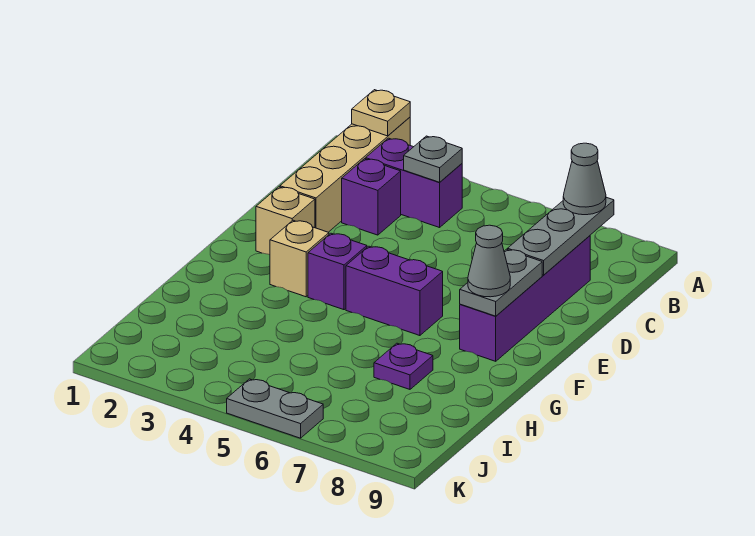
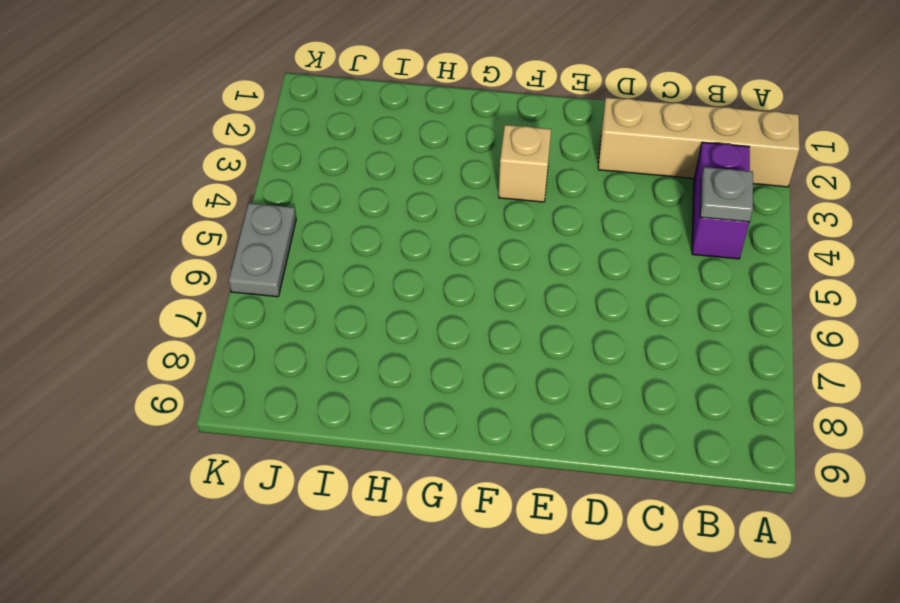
none -> purple 1x1 brick [342,159,401,235]
none -> purple 1x4 brick [460,236,590,361]
none -> tan 1x1 brick [256,187,315,255]

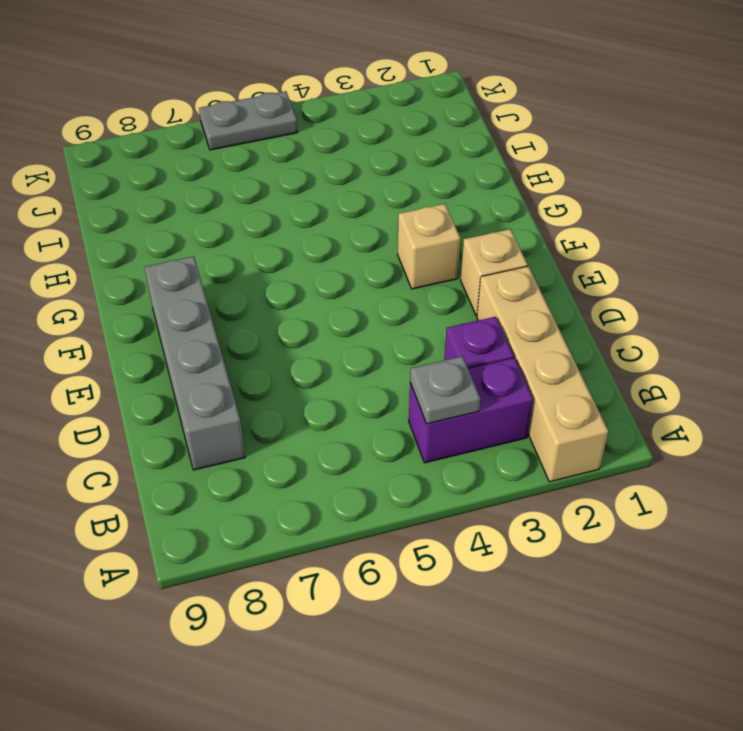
grey 1x4 brick [145,256,245,470] -> purple 1x4 brick [460,236,590,361]
none -> purple 1x1 brick [308,233,367,310]
none -> purple 1x2 brick [346,246,443,336]
none -> purple 1x1 plate [374,343,433,389]

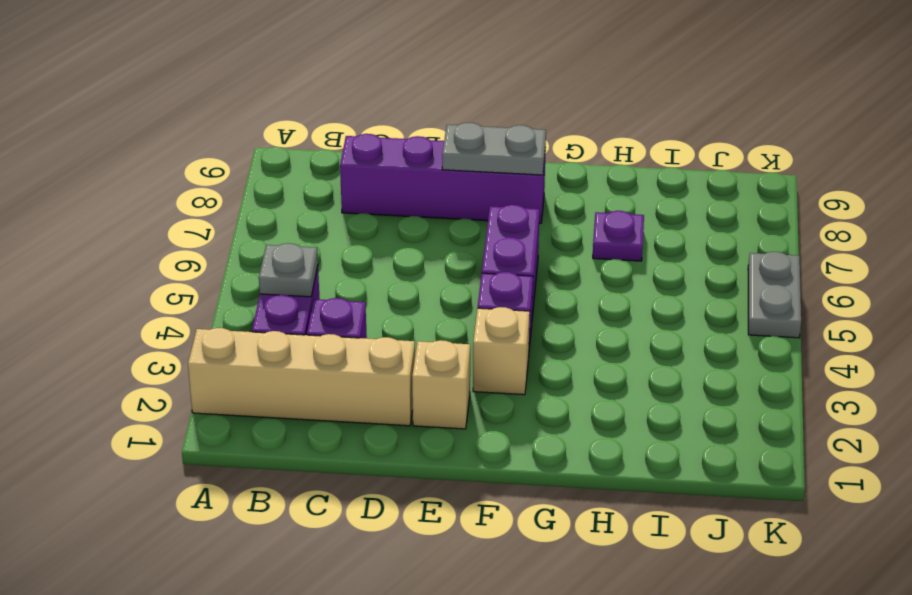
none -> tan 1x1 plate [352,90,410,136]
none -> grey 1x3 plate [507,197,614,275]
none -> grey 1x1 cone [563,143,606,215]

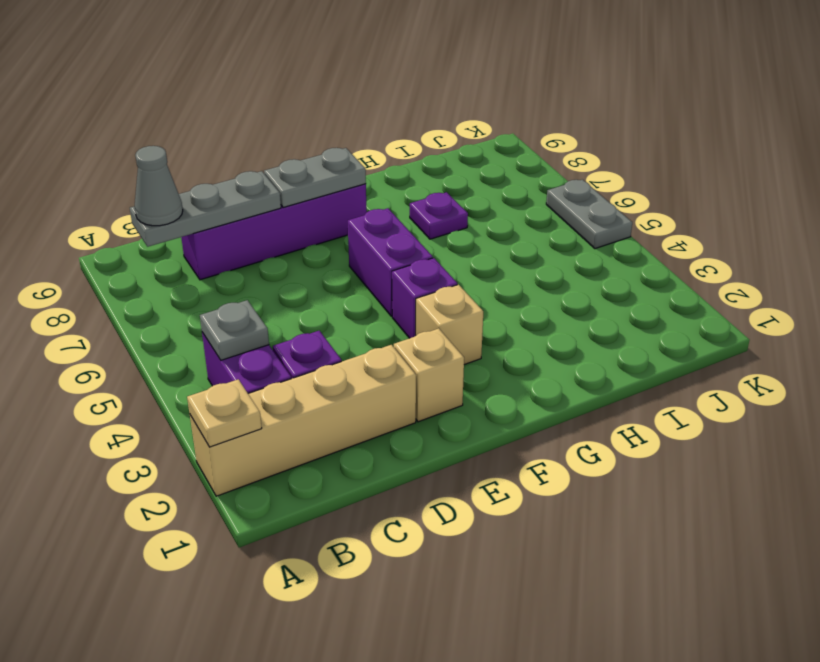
none -> grey 1x1 cone [468,225,510,297]

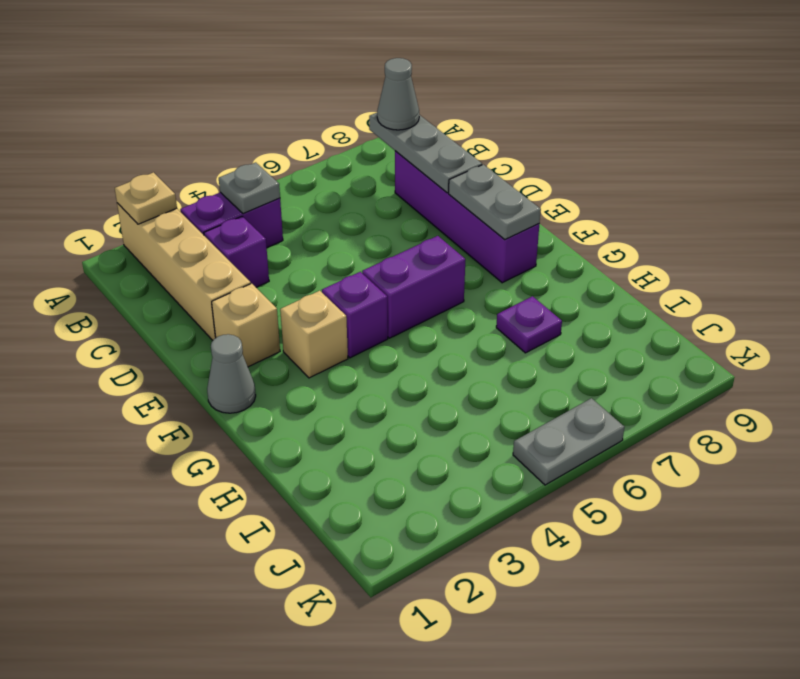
grey 1x1 cone [207,334,256,413] -> grey 1x1 cone moved to [468,225,510,297]

